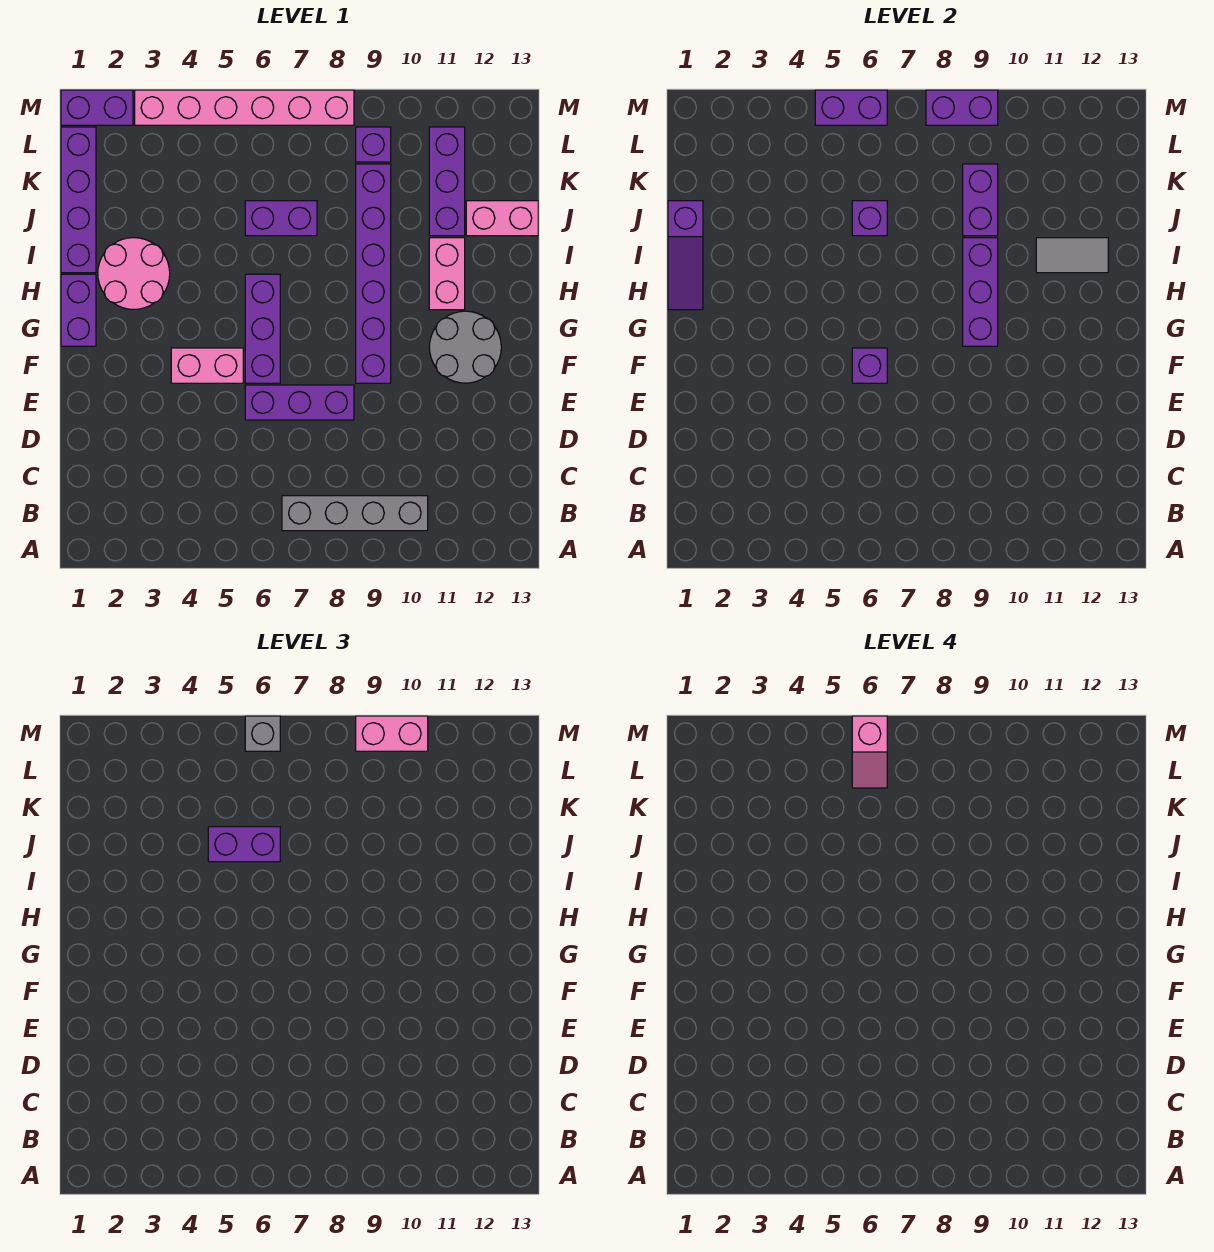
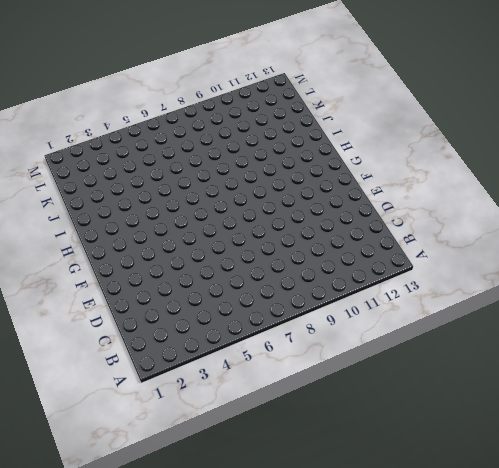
none -> grey 1x4 brick [282,496,428,531]
none -> purple 1x3 brick [245,385,354,420]
none -> pink 1x2 brick [171,348,243,383]

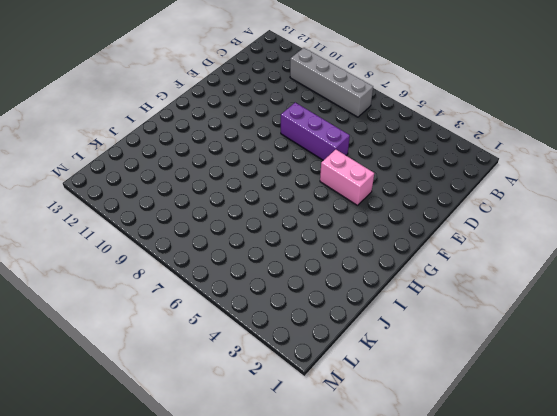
none -> purple 1x3 brick [245,274,280,383]
none -> purple 1x6 brick [356,164,391,383]
none -> grey 2x2 round brick [429,311,501,383]

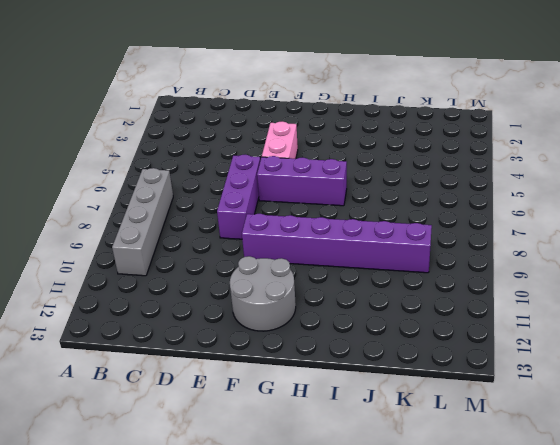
none -> purple 1x2 brick [61,274,96,346]
none -> pink 2x2 round brick [98,238,170,309]
none -> pink 1x2 brick [429,238,465,310]

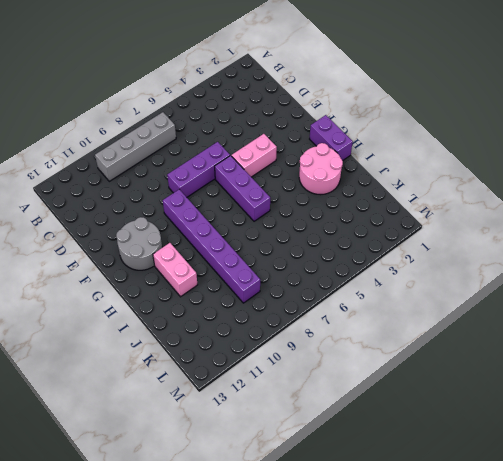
none -> purple 1x4 brick [61,127,96,273]
none -> purple 1x2 brick [245,201,317,236]
none -> purple 1x3 brick [429,127,465,236]

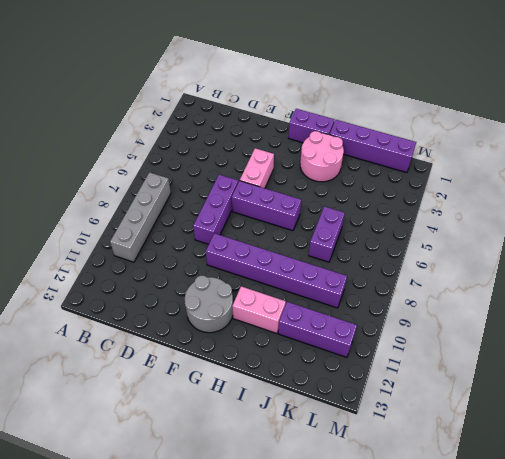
none -> pink 1x2 brick [466,201,538,236]
none -> purple 1x1 brick [356,127,391,162]
none -> purple 1x2 brick [61,90,133,125]

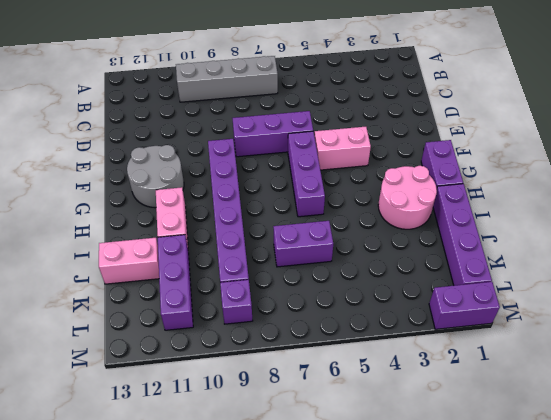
none -> pink 1x6 brick [135,90,354,125]
none -> purple 1x1 brick [852,348,887,383]
none -> purple 1x3 brick [963,238,998,346]

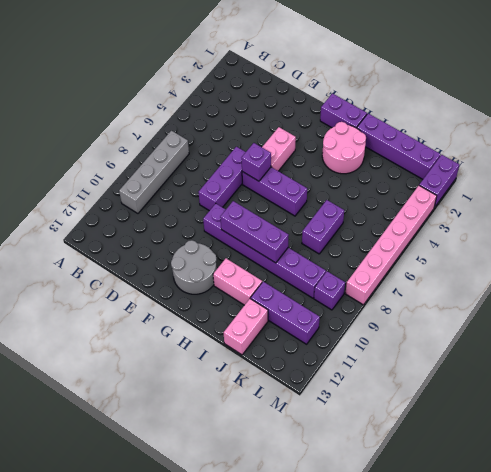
none -> purple 1x3 slope [668,201,703,310]
none -> grey 1x2 tile [1036,238,1108,273]
none -> purple 1x1 brick [852,201,887,236]

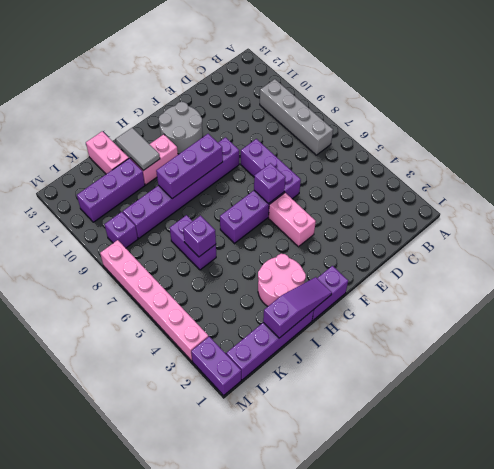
none -> purple 1x2 brick [963,164,998,236]
none -> purple 1x2 brick [815,90,887,125]
none -> purple 1x2 brick [926,90,998,125]

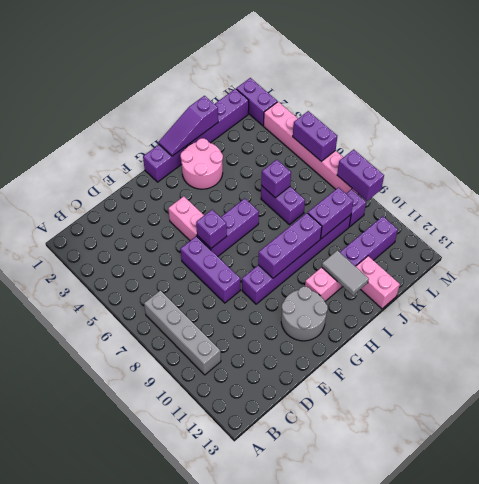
none -> purple 1x2 brick [208,827,280,862]
none -> grey 1x1 brick [245,716,280,751]
none -> pink 1x2 brick [356,716,428,751]

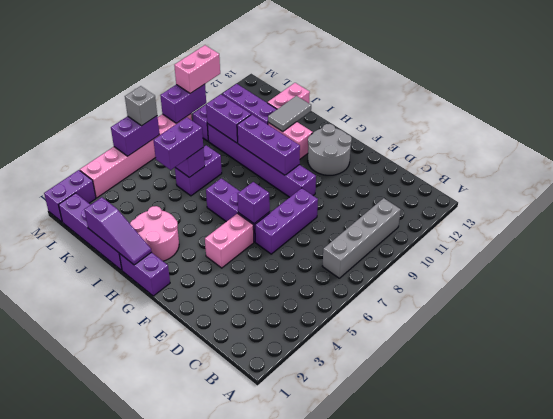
none -> pink 1x2 slope [852,716,887,788]

